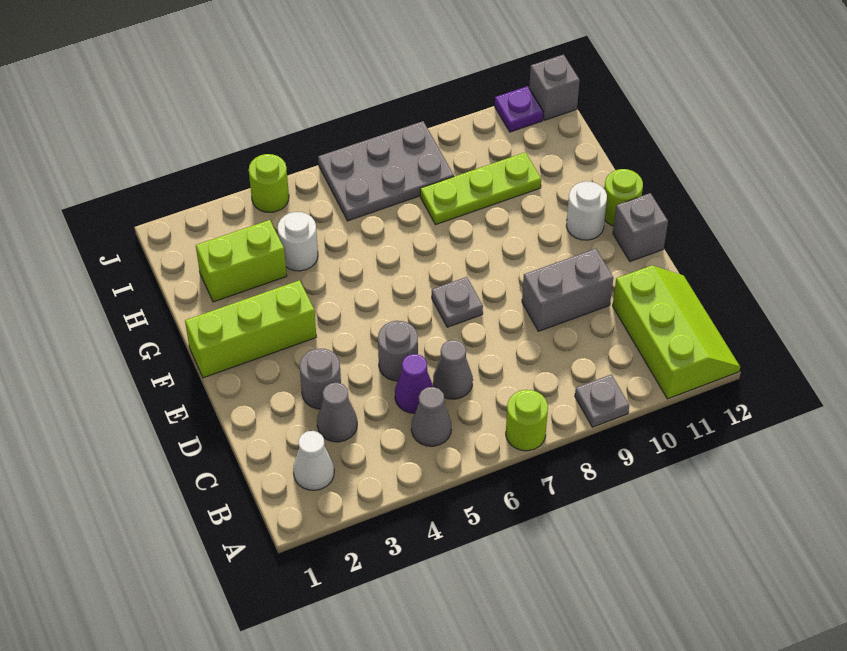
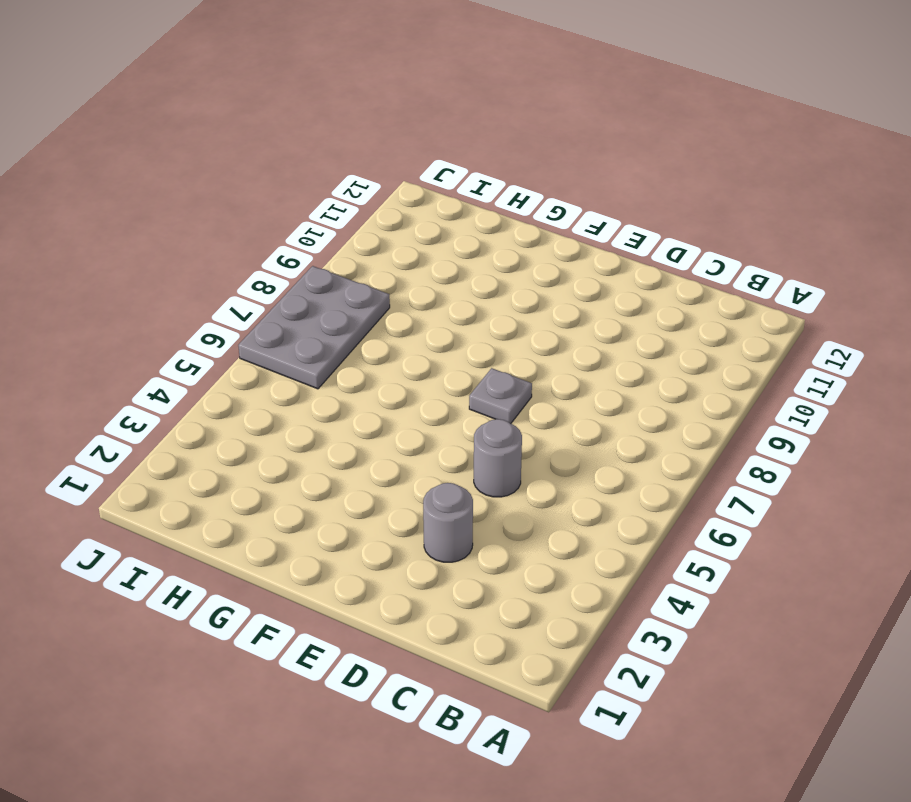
none -> lime 1x1 round brick [506,390,548,451]
none -> grey 1x1 plate [575,374,629,427]
none -> lime 2x3 slope [613,265,740,399]

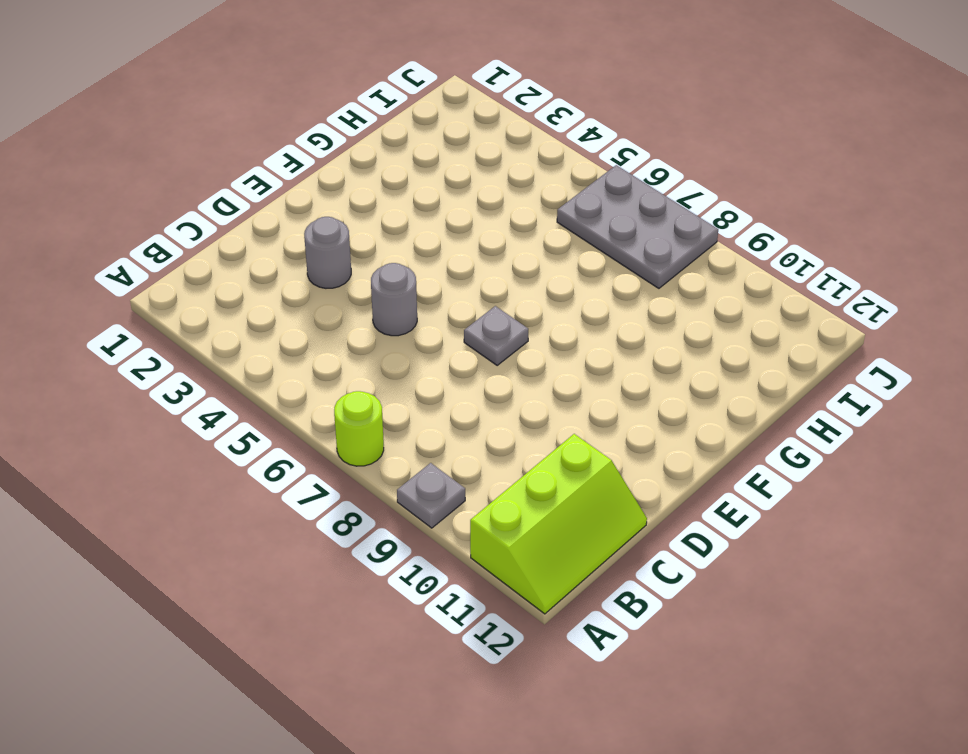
none -> white 1x1 cone [293,431,334,490]
none -> grey 1x1 cone [411,387,451,446]
none -> grey 1x1 cone [317,383,357,442]

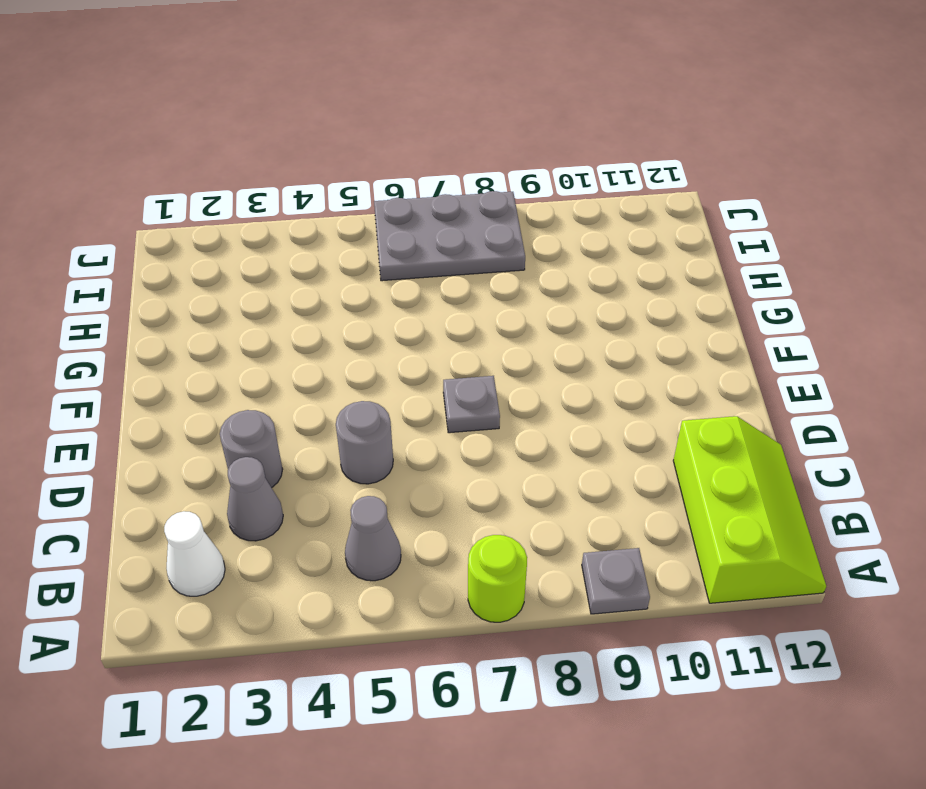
none -> purple 1x1 cone [395,354,433,413]
none -> grey 1x1 cone [433,340,473,399]
none -> grey 1x2 brick [522,249,613,331]

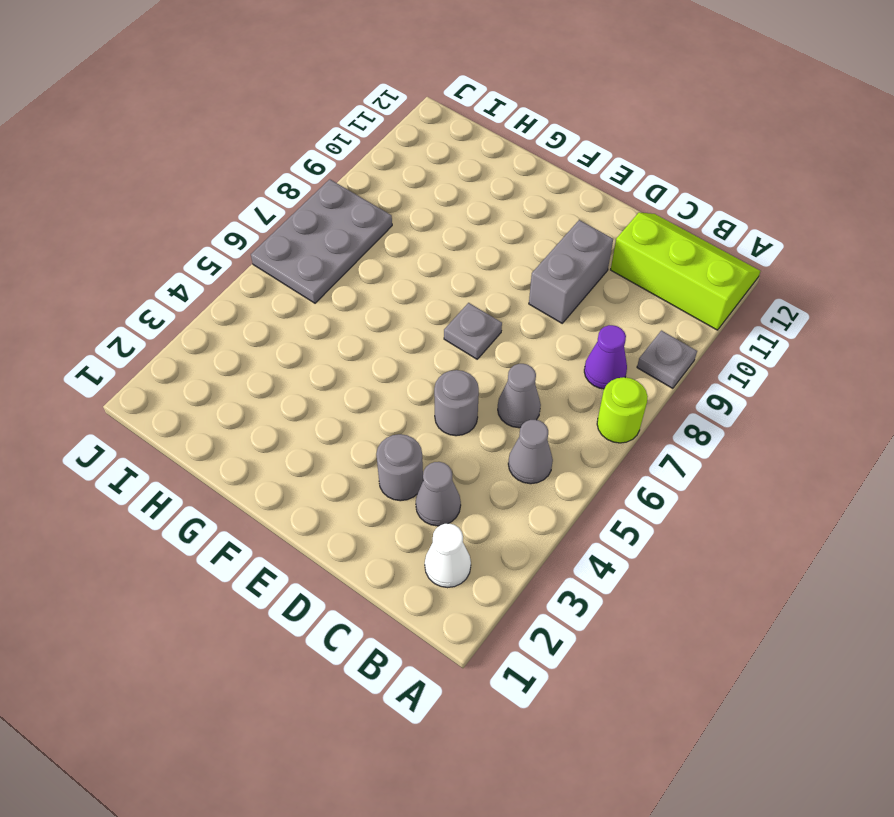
purple 1x1 cone [584,325,627,389] -> purple 1x1 cone moved to [395,354,433,413]
none -> grey 1x1 brick [613,193,668,261]
none -> lime 1x3 brick [185,280,316,378]
none -> white 1x1 round brick [566,181,607,240]

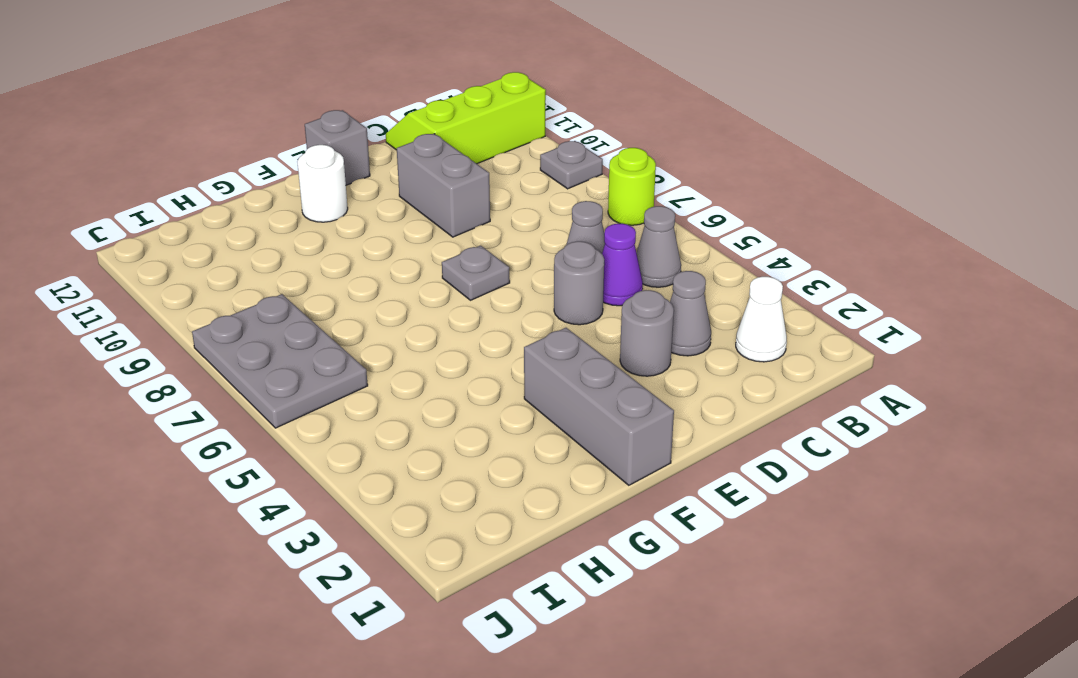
grey 1x3 brick [524,328,674,485] -> lime 1x3 brick [185,280,316,378]
none -> lime 1x1 round brick [604,169,643,226]
none -> lime 1x2 brick [196,220,287,302]
none -> white 1x1 round brick [278,212,318,271]

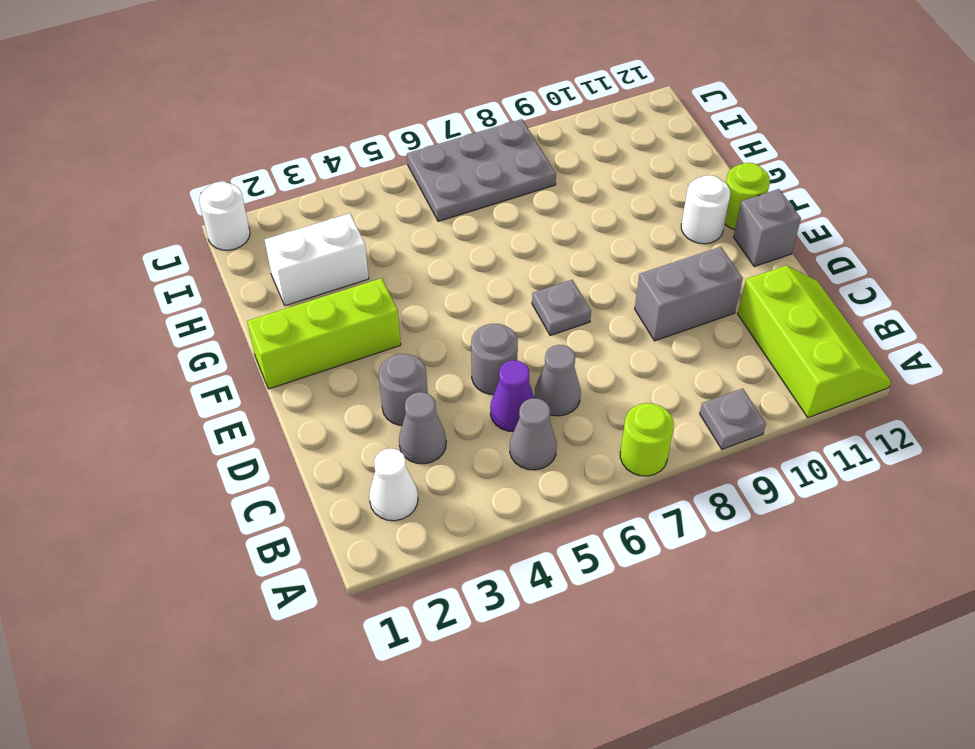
white 1x2 brick [265,213,369,306] -> lime 1x2 brick [196,220,287,302]
white 1x1 round brick [199,182,250,250] -> white 1x1 round brick moved to [278,212,318,271]
none -> lime 1x3 plate [420,152,541,225]
none -> lime 1x1 round brick [249,154,289,212]
none -> purple 1x1 plate [495,86,543,132]

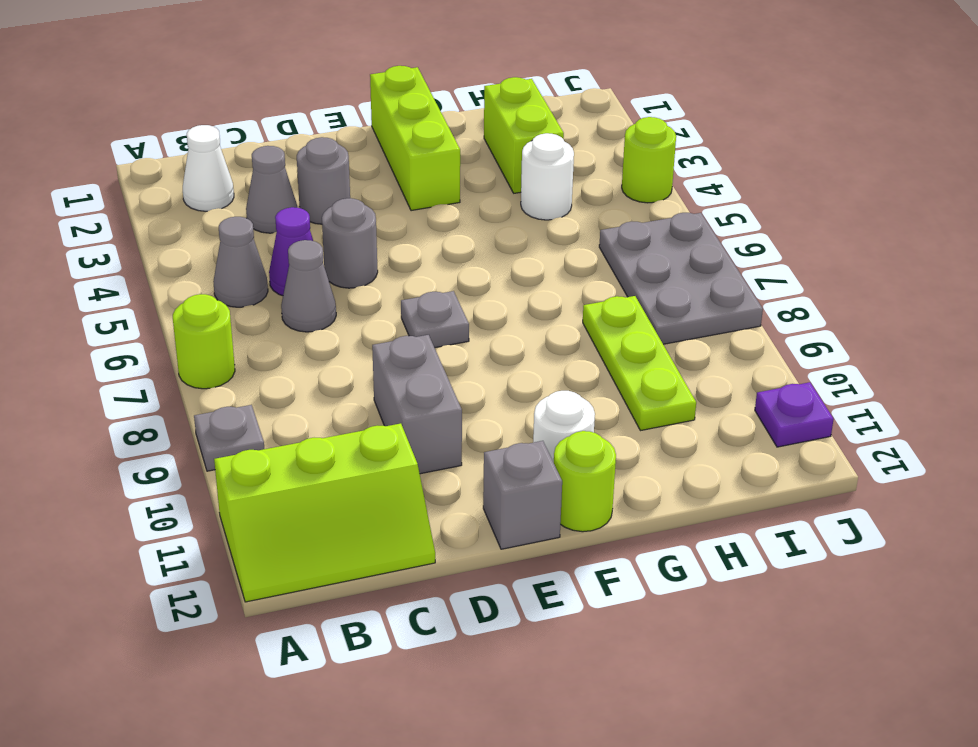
none -> grey 1x1 brick [529,54,580,120]

